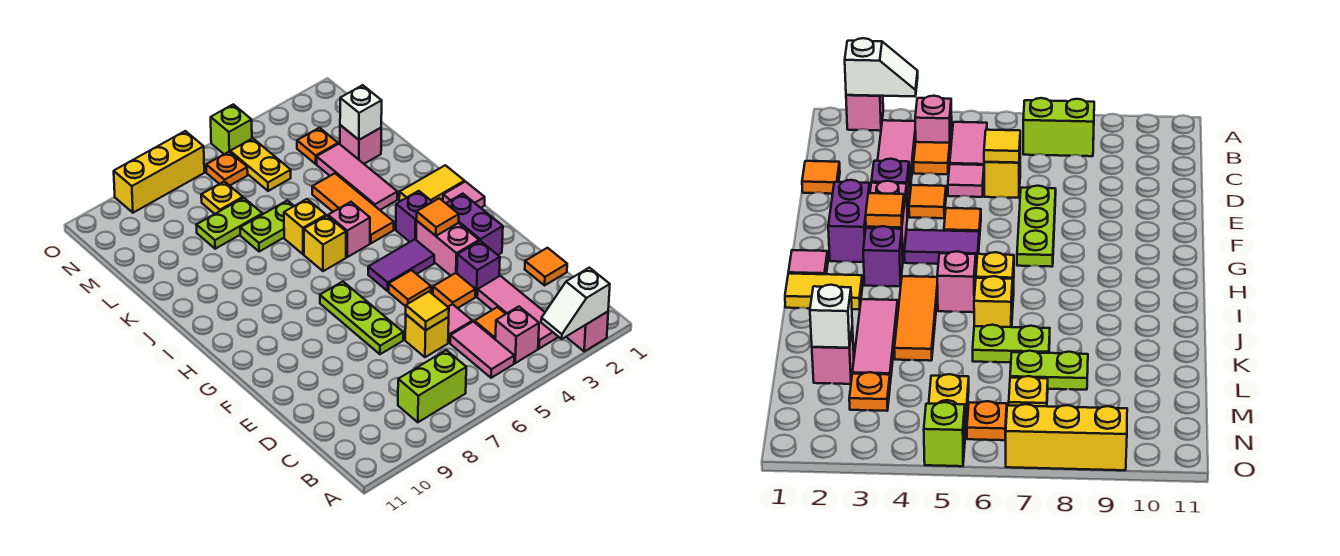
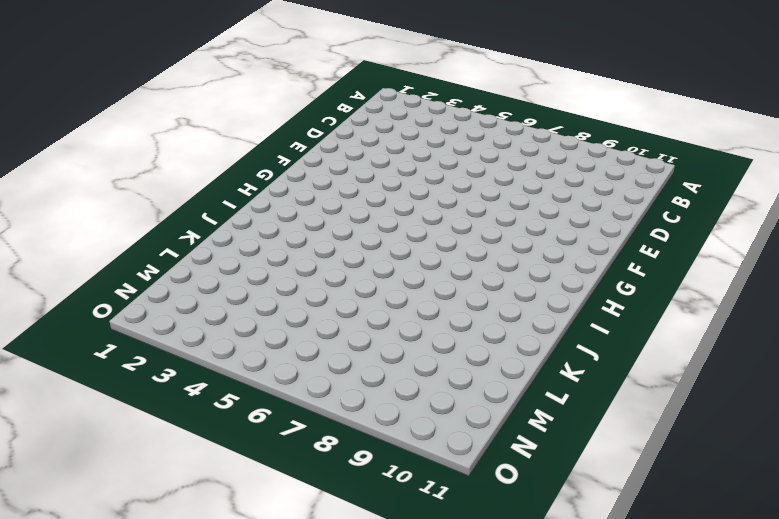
none -> pink 1x1 brick [566,312,608,351]
none -> pink 1x3 tile [477,276,558,349]
none -> pink 1x1 brick [495,307,539,363]
none -> pink 1x2 tile [450,321,514,378]

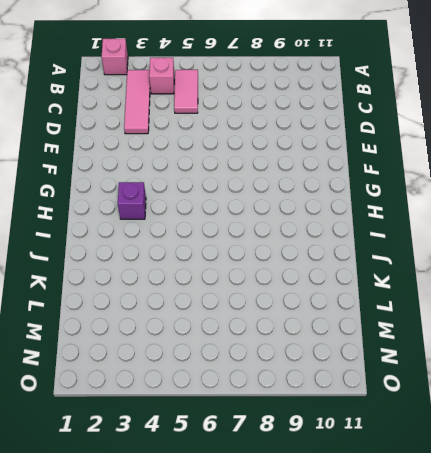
none -> lime 1x2 brick [398,350,466,422]
none -> orange 1x1 tile [475,307,505,339]
none -> orange 1x1 tile [525,248,567,285]
none -> pink 1x1 tile [448,304,472,343]

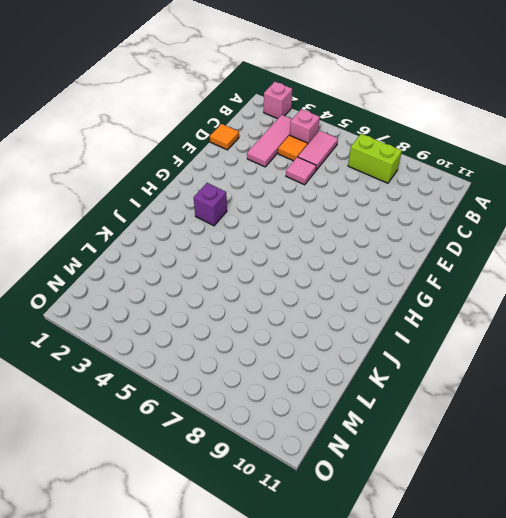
none -> yellow 1x1 brick [405,315,449,357]
none -> purple 1x1 brick [457,241,500,297]
none -> orange 1x1 tile [433,273,476,308]
none -> lime 1x3 plate [320,282,403,354]

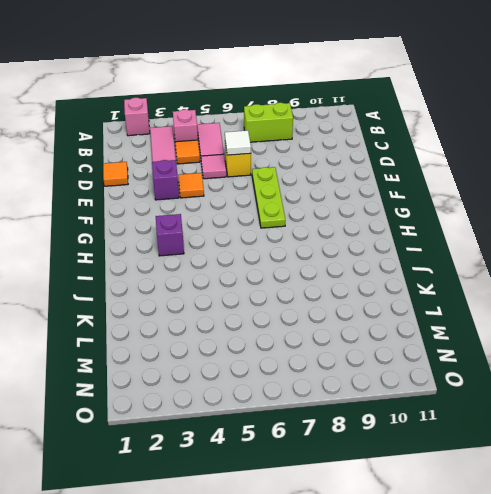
white 1x1 tile [225,130,251,155] -> yellow 1x1 tile [406,292,449,330]
none -> purple 1x2 brick [446,194,503,255]
none -> pink 1x2 brick [416,220,479,276]
none -> orange 1x1 tile [389,270,431,306]
none -> purple 1x2 tile [368,239,434,291]

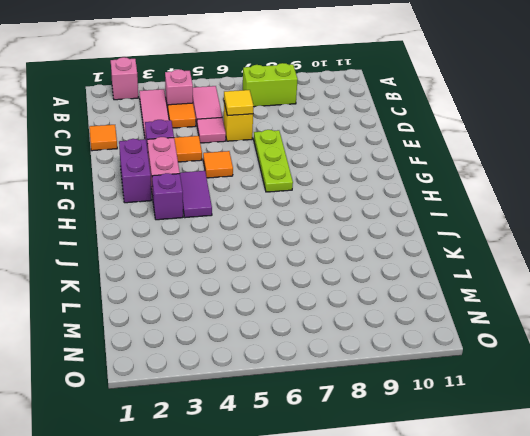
purple 1x2 tile [180,171,212,218] -> purple 1x2 tile turned to [368,239,434,291]
none -> pink 1x1 tile [443,182,485,208]
none -> yellow 1x2 tile [399,165,465,202]
none -> orange 1x3 tile [312,173,394,243]
none -> pink 1x1 brick [328,202,370,257]

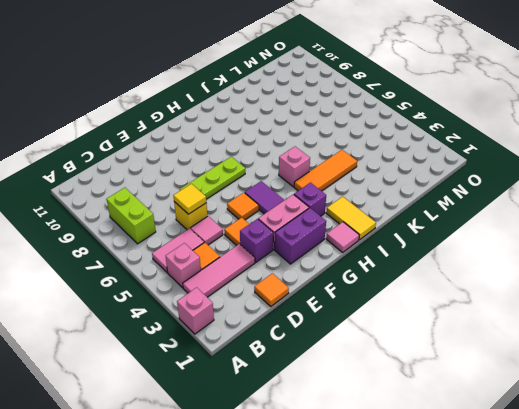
none -> yellow 1x1 brick [304,216,346,271]
none -> pink 1x3 tile [317,144,397,210]
none -> yellow 1x1 brick [284,199,326,254]
none -> lime 1x2 plate [240,200,294,252]

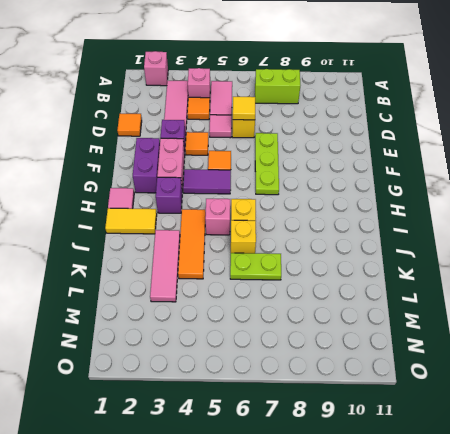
none -> pink 1x1 brick [340,125,381,164]
none -> lime 1x2 plate [197,198,262,249]
none -> orange 1x1 plate [297,128,338,164]
none -> yellow 1x2 plate [230,138,291,191]

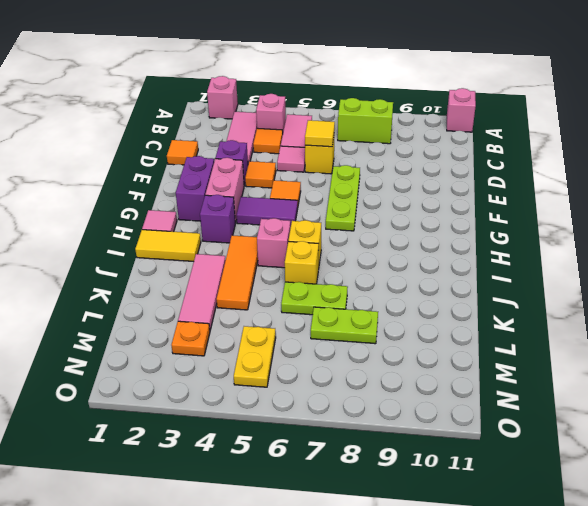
pink 1x1 brick [447,88,476,132] -> pink 1x1 brick moved to [340,125,381,164]
none -> yellow 1x1 plate [201,181,243,214]
none -> orange 1x1 plate [206,152,248,186]
none -> lime 1x1 brick [211,104,252,154]
none -> yellow 1x3 brick [114,131,204,213]

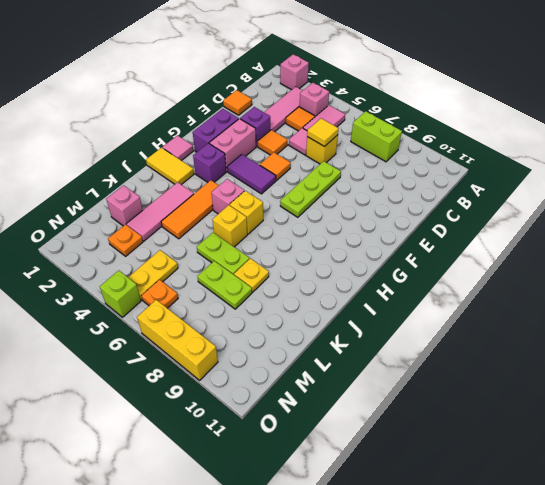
yellow 1x1 plate [234,258,269,292] -> yellow 1x1 plate moved to [201,181,243,214]
none -> white 1x2 slope [541,268,610,339]
none -> orange 1x1 tile [416,198,459,236]
none -> white 1x1 brick [340,85,382,140]

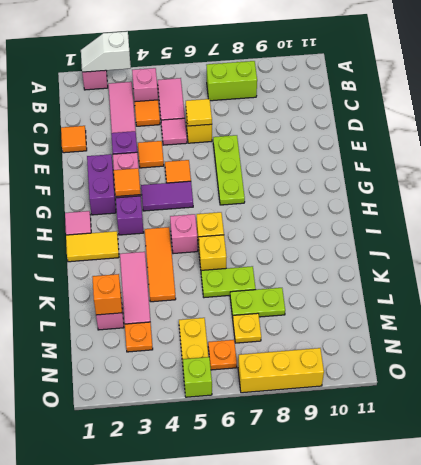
white 1x2 slope [81,31,131,72] -> white 1x2 slope turned to [541,268,610,339]
orange 1x1 brick [93,274,122,315] -> white 1x1 brick [340,85,382,140]

